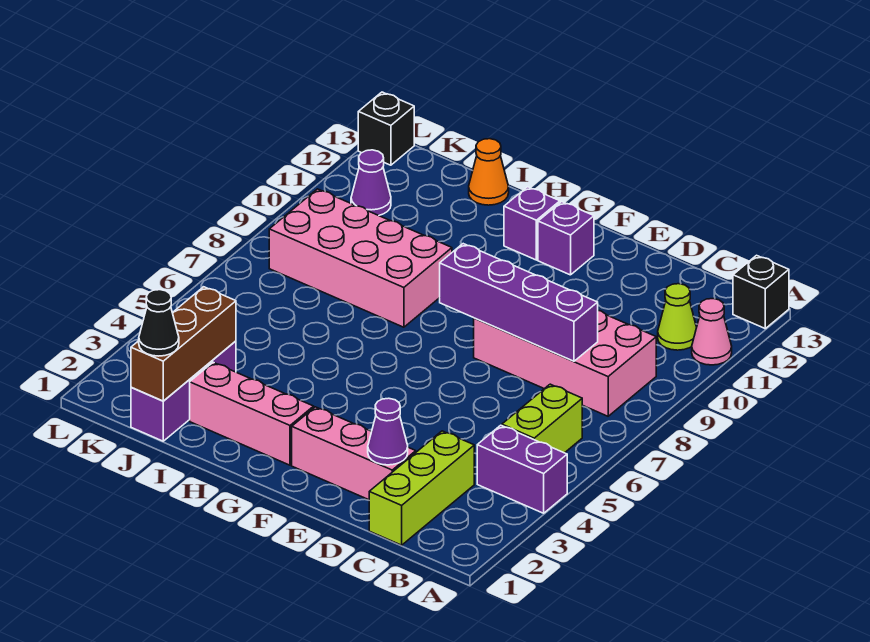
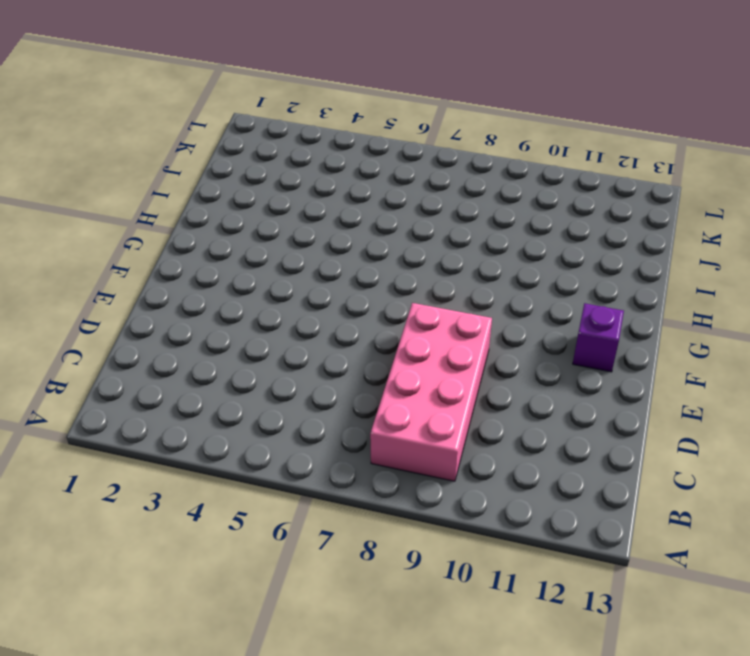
none -> purple 1x2 brick [477,425,567,513]
none -> pink 1x1 cone [692,299,732,365]
none -> black 1x1 brick [733,255,789,328]

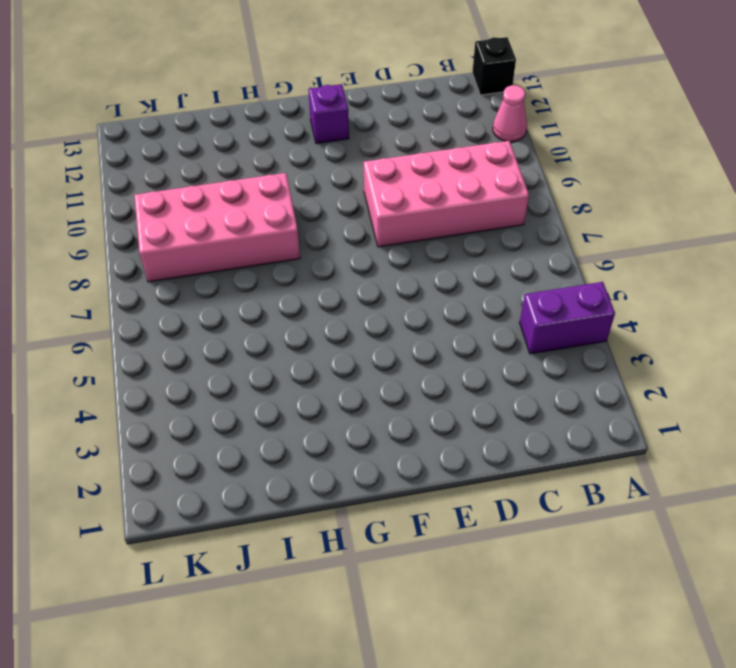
none -> lime 1x2 brick [502,384,582,453]
none -> lime 1x1 cone [658,284,697,350]
none -> lime 1x3 brick [369,431,474,545]

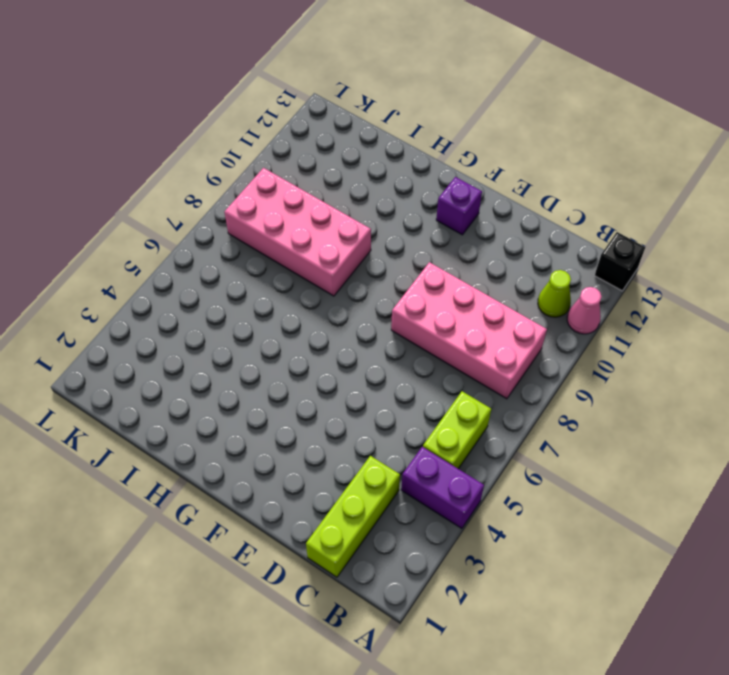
none -> pink 1x3 brick [292,407,416,500]
none -> pink 1x3 brick [190,362,314,465]
none -> purple 1x1 brick [504,187,560,260]

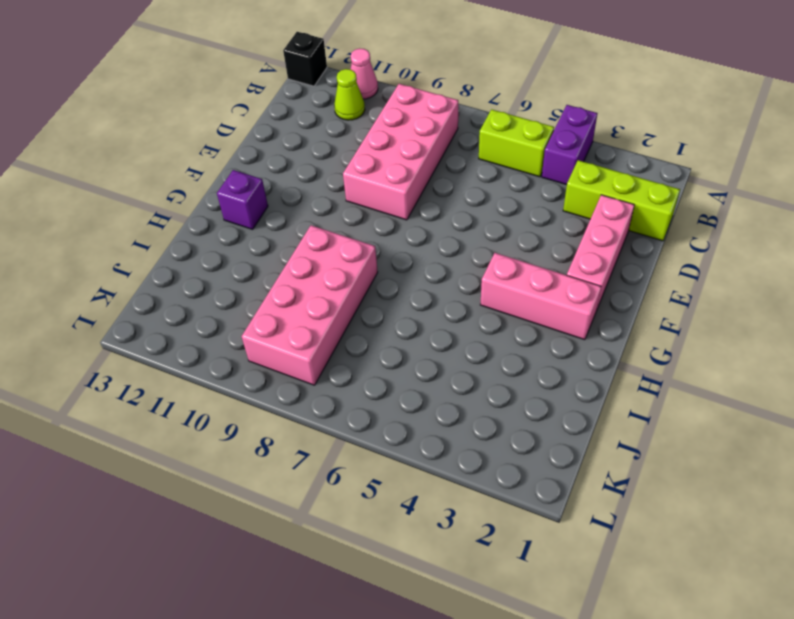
pink 1x3 brick [480,253,601,340] -> pink 1x3 brick turned to [190,362,314,465]
none -> purple 1x1 brick [538,202,594,275]
none -> orange 1x1 cone [469,139,509,205]
none -> purple 1x3 brick [131,341,236,441]

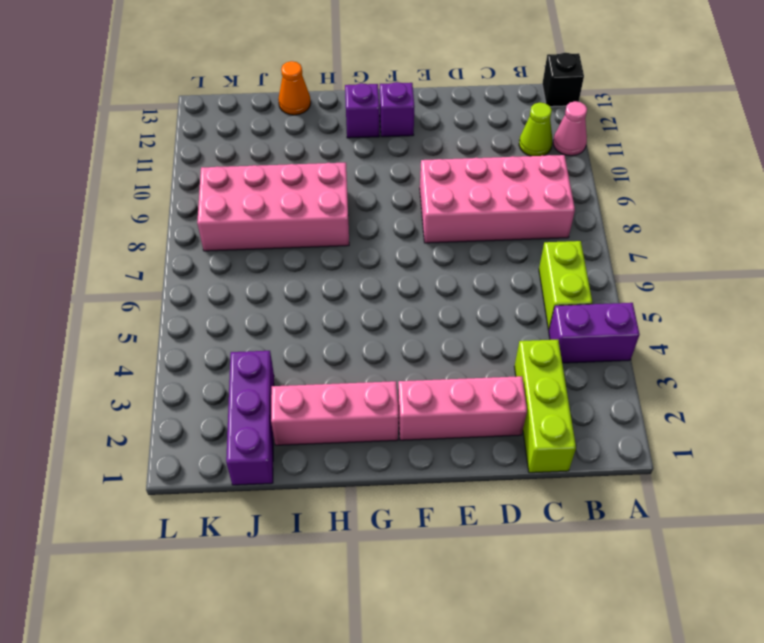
none -> purple 1x1 cone [351,150,391,216]
none -> black 1x1 brick [358,92,414,165]
none -> purple 1x4 brick [440,244,598,361]

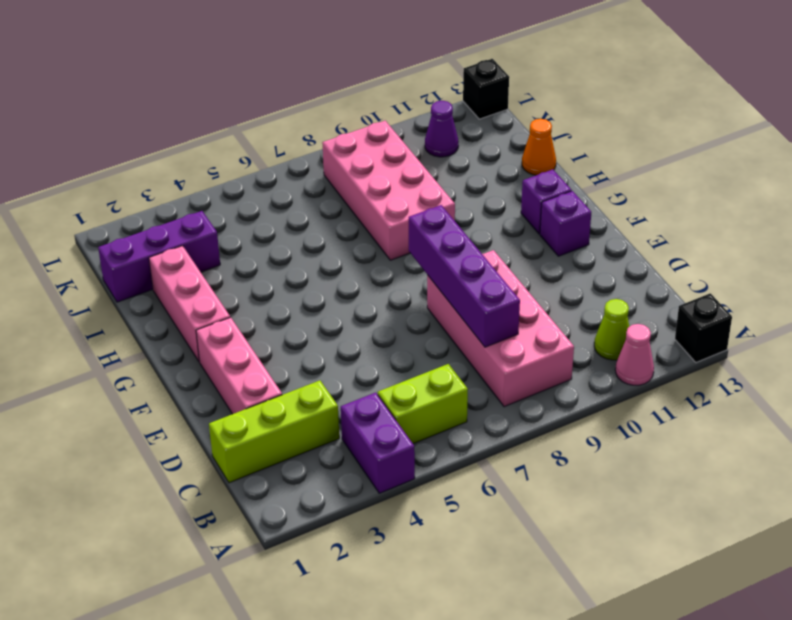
none -> purple 1x1 cone [368,398,408,465]
none -> brown 1x3 brick [131,287,236,401]
none -> black 1x1 cone [139,290,179,356]

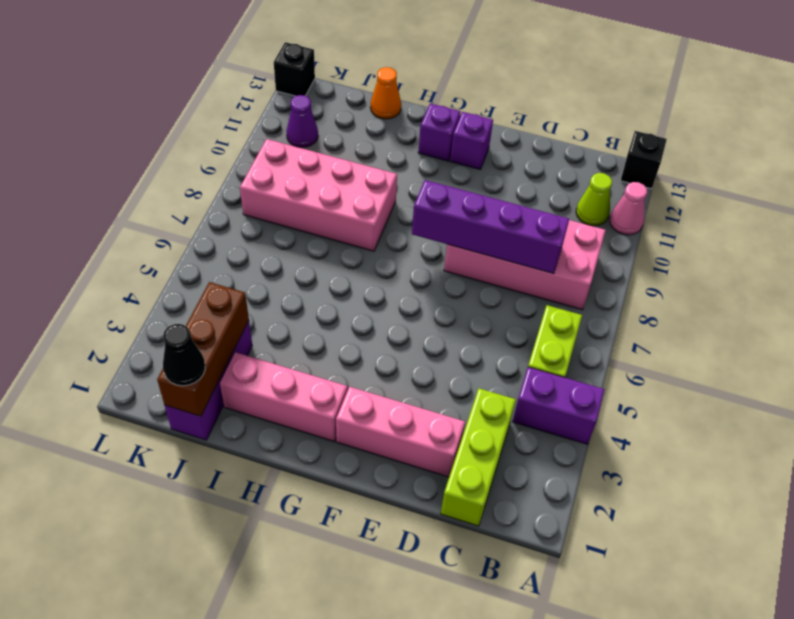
none -> purple 1x1 cone [368,398,408,465]

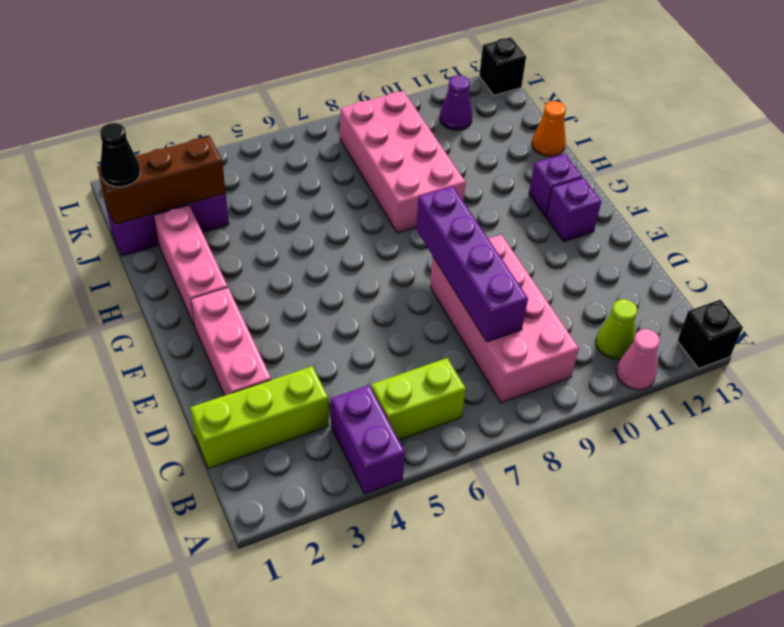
none -> purple 1x1 cone [368,398,408,465]

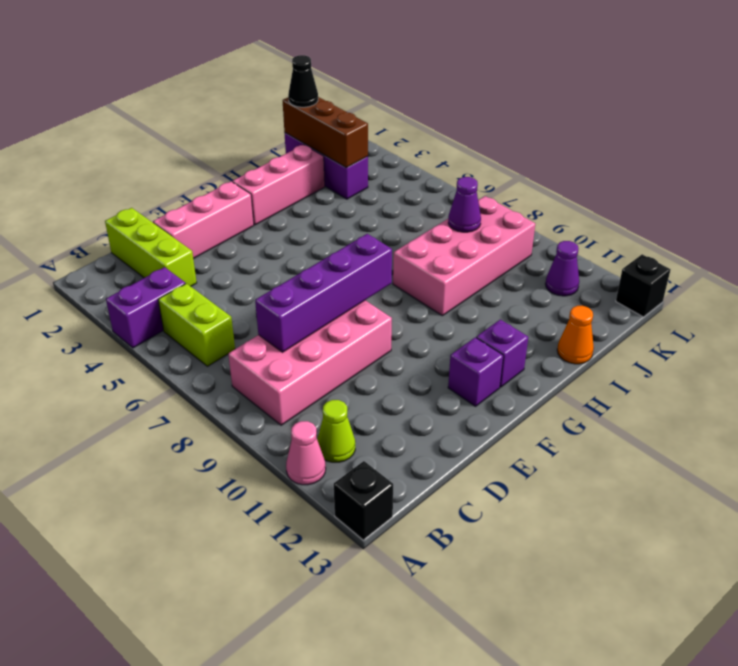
purple 1x1 cone [448,177,481,232] -> purple 1x1 cone moved to [368,398,408,465]

